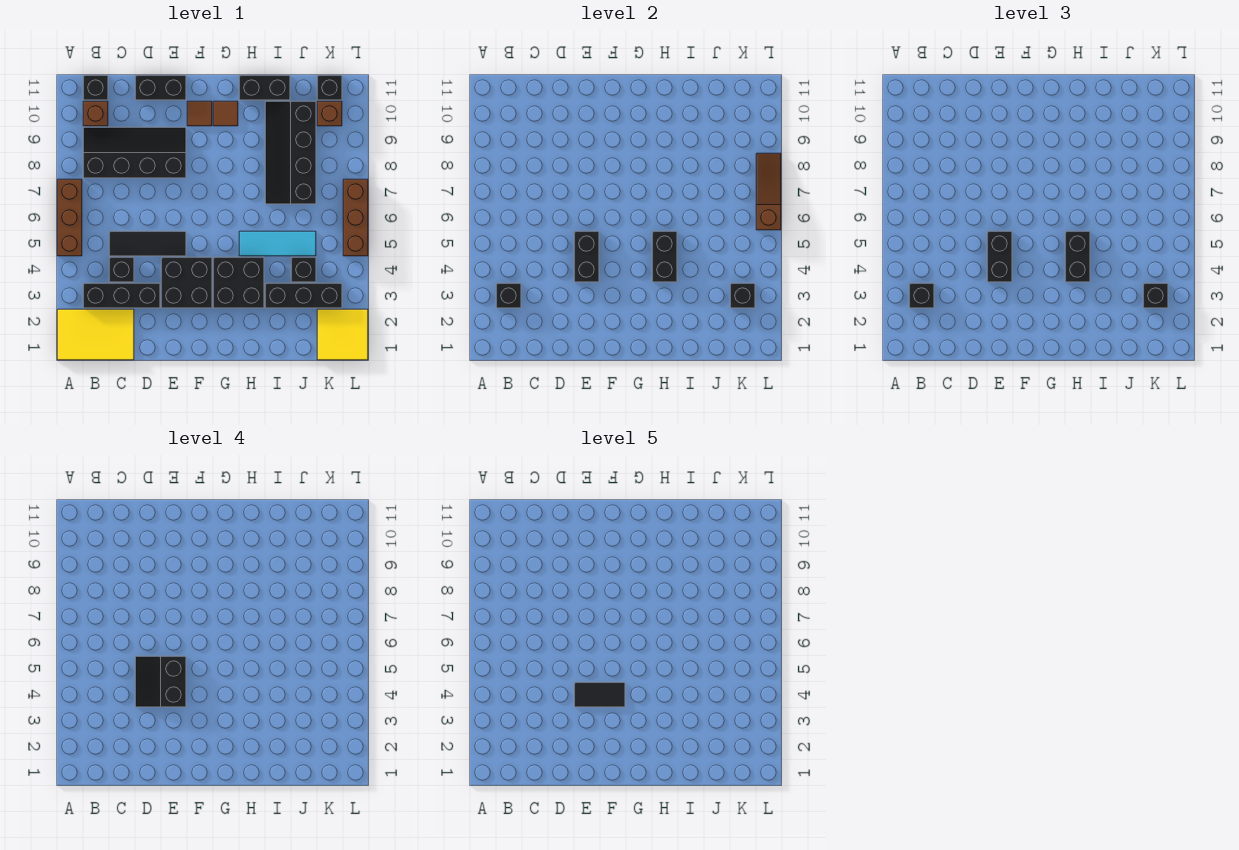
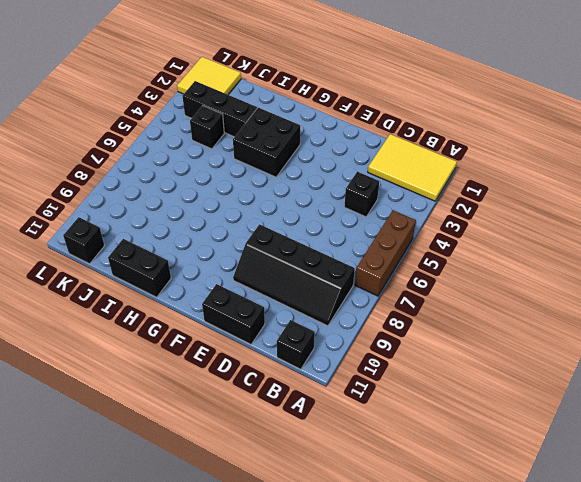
none -> black 1x3 brick [83,283,160,308]
none -> brown 1x1 brick [83,101,108,126]
none -> black 1x3 tile [109,231,186,256]
none -> black 2x2 brick [161,257,212,308]

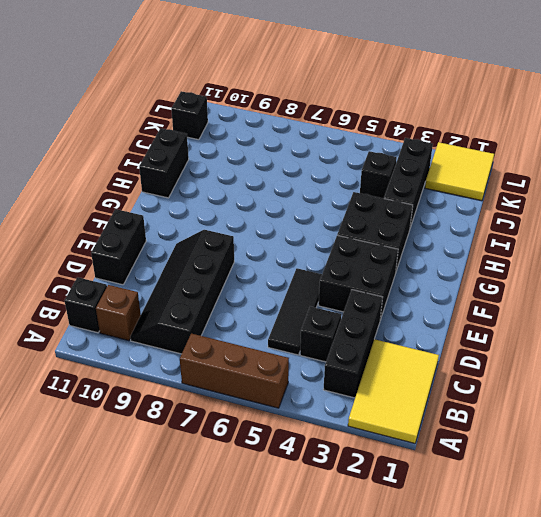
none -> brown 1x1 tile [187,101,212,126]
none -> brown 1x1 tile [213,101,238,126]
none -> cyan 1x3 tile [239,231,316,256]
none -> black 2x4 slope [265,101,316,204]

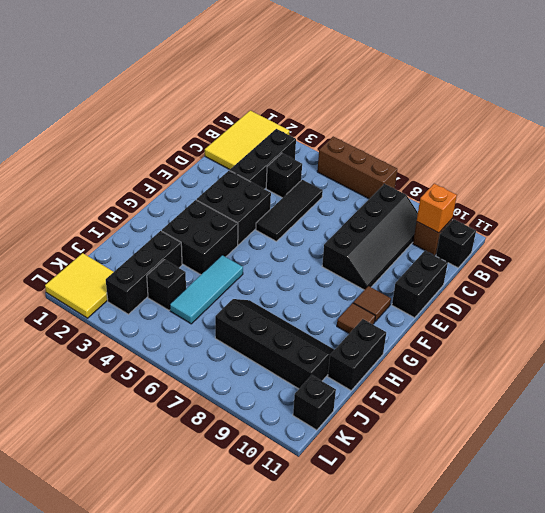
orange 1x1 brick [417,184,457,233] -> none
none -> brown 1x1 brick [317,101,342,126]
none -> brown 1x3 brick [343,179,368,256]
none -> black 1x1 brick [496,283,521,308]
none -> black 1x2 brick [574,231,599,282]

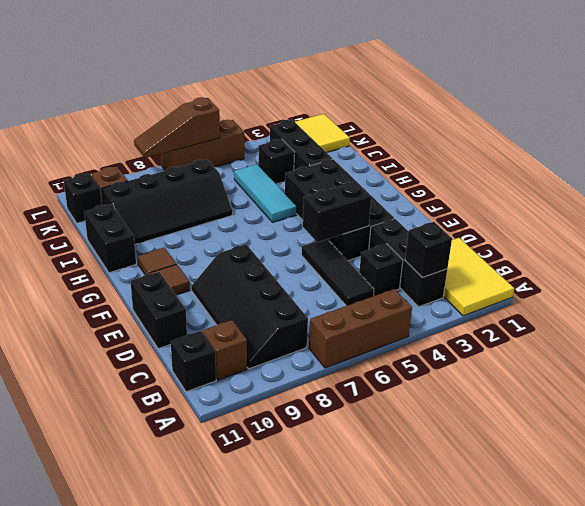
none -> black 1x2 brick [652,231,677,282]
none -> black 1x1 brick [730,283,755,308]
none -> black 1x1 brick [909,283,934,308]
none -> black 1x2 brick [987,231,1012,282]

